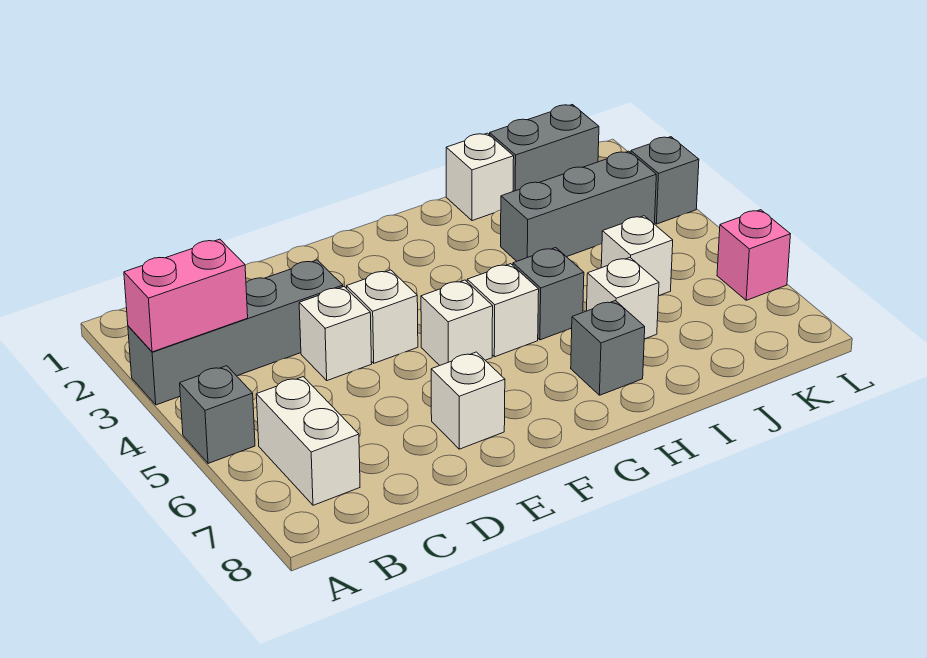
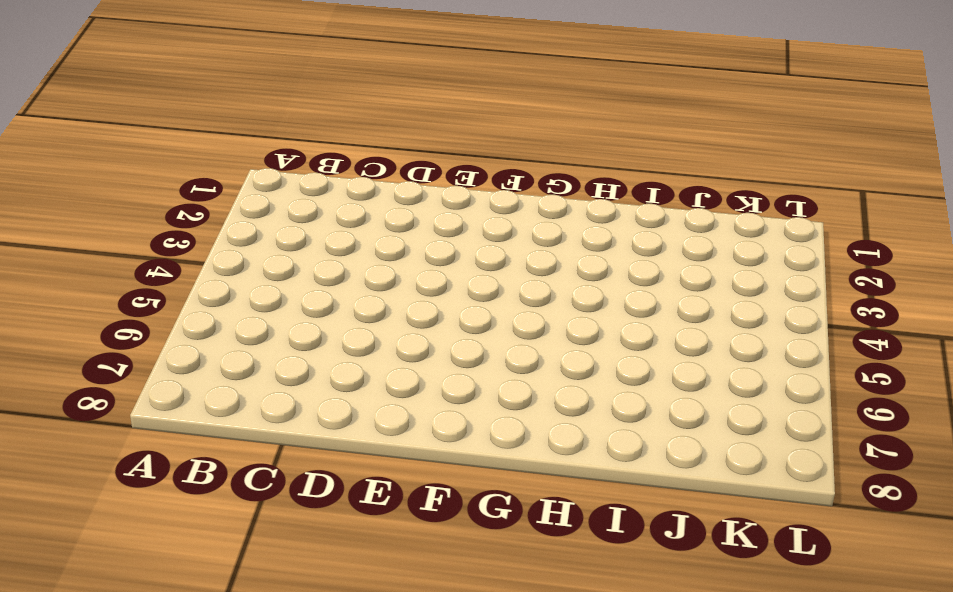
none -> grey 1x4 brick [128,260,343,405]
none -> grey 1x1 brick [180,366,255,463]
none -> white 1x2 brick [256,377,360,505]

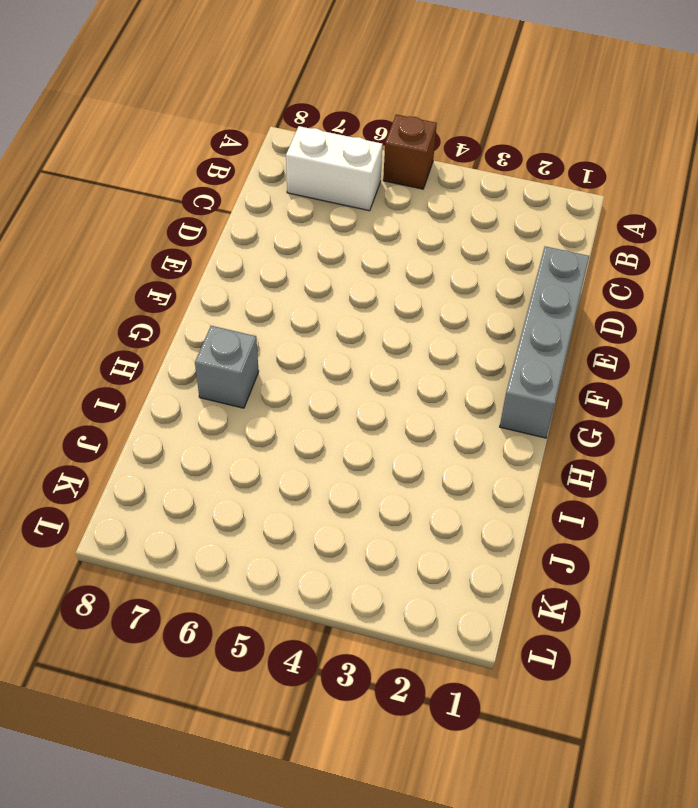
brown 1x1 brick [383,115,437,189] -> grey 1x1 brick [180,366,255,463]
grey 1x4 brick [500,246,589,438] -> grey 1x4 brick moved to [128,260,343,405]
none -> white 1x1 brick [299,287,372,381]
none -> white 1x1 brick [347,270,418,363]
none -> white 1x1 brick [431,352,505,449]

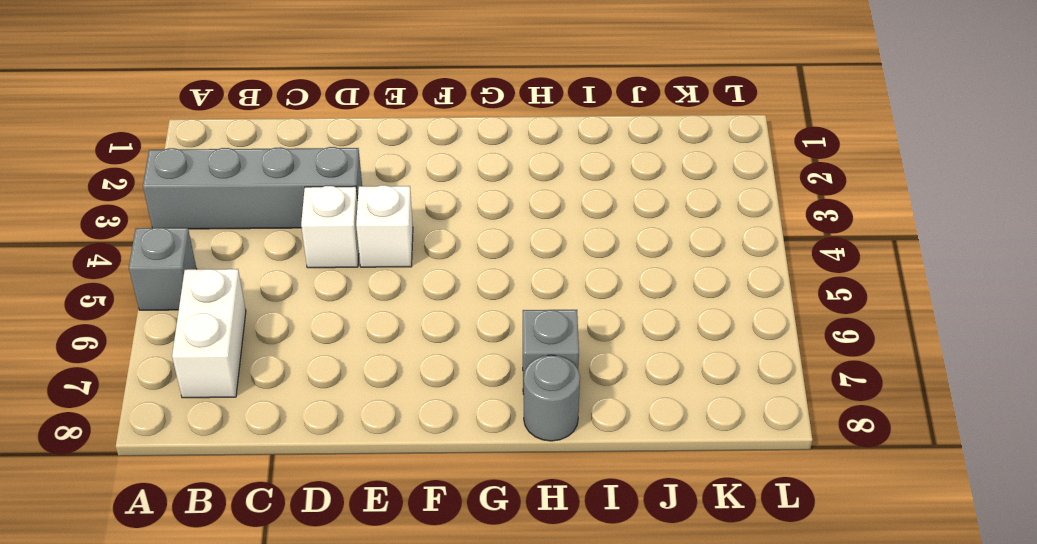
grey 1x1 round brick [524,355,580,441] -> none
none -> white 1x1 brick [431,352,505,449]
none -> white 1x1 brick [421,280,493,365]
none -> white 1x1 brick [467,264,539,357]

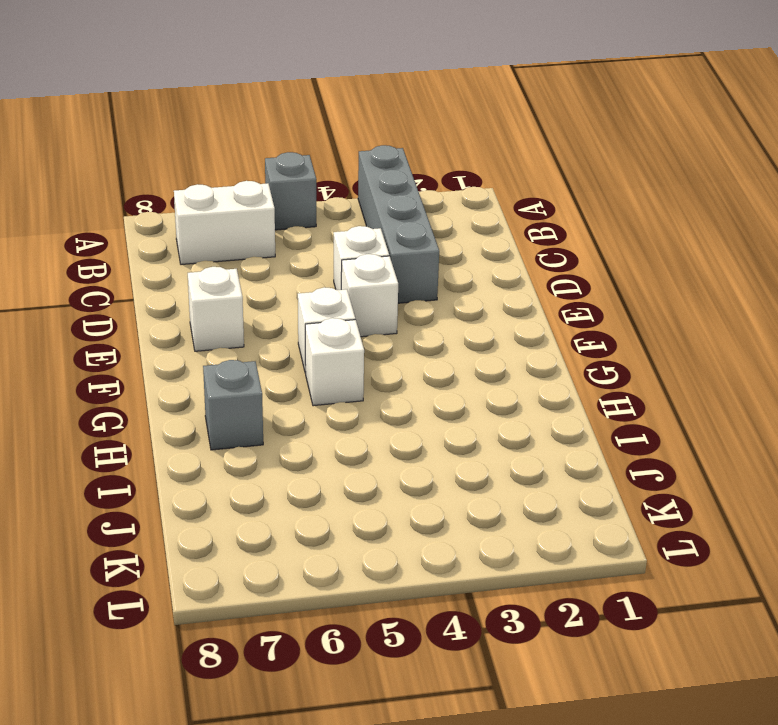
none -> grey 1x1 brick [513,248,584,340]
none -> white 1x1 brick [446,133,514,221]
none -> grey 1x3 brick [501,151,656,261]

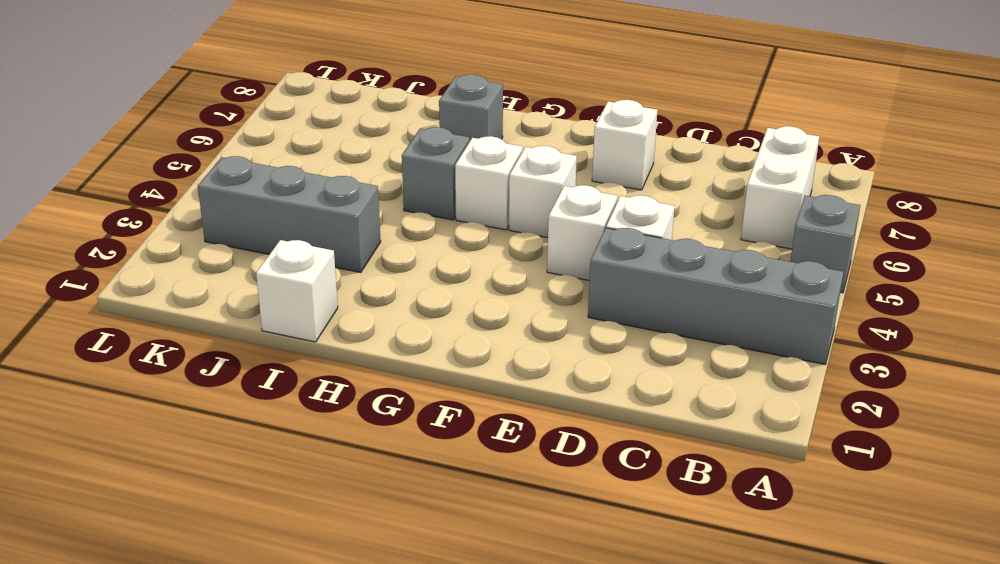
none -> white 1x1 brick [587,258,659,339]
none -> grey 1x2 brick [490,105,599,191]
none -> white 1x1 brick [601,216,673,296]

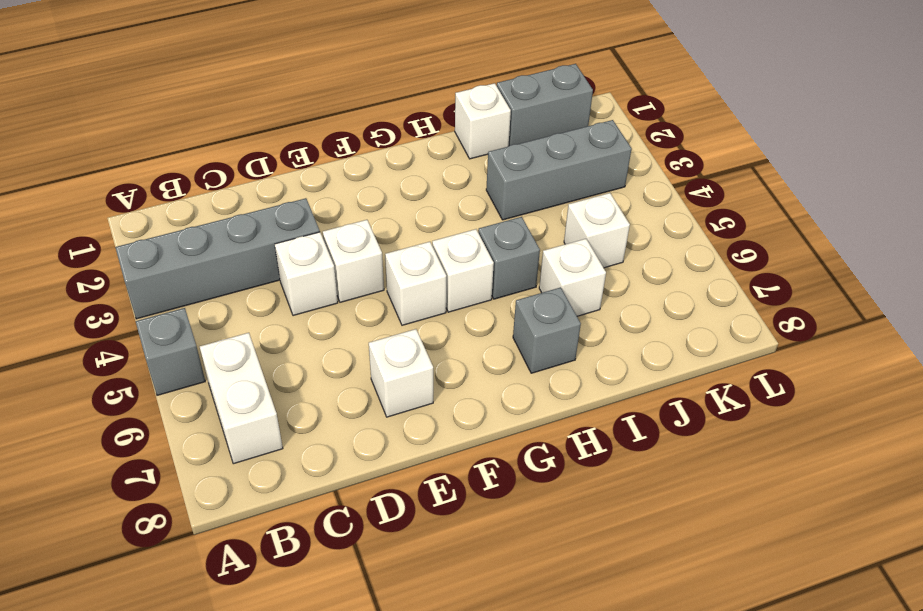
none -> grey 1x1 brick [631,137,699,224]
none -> pink 1x1 brick [717,210,790,300]
none -> pink 1x2 brick [124,239,248,352]

